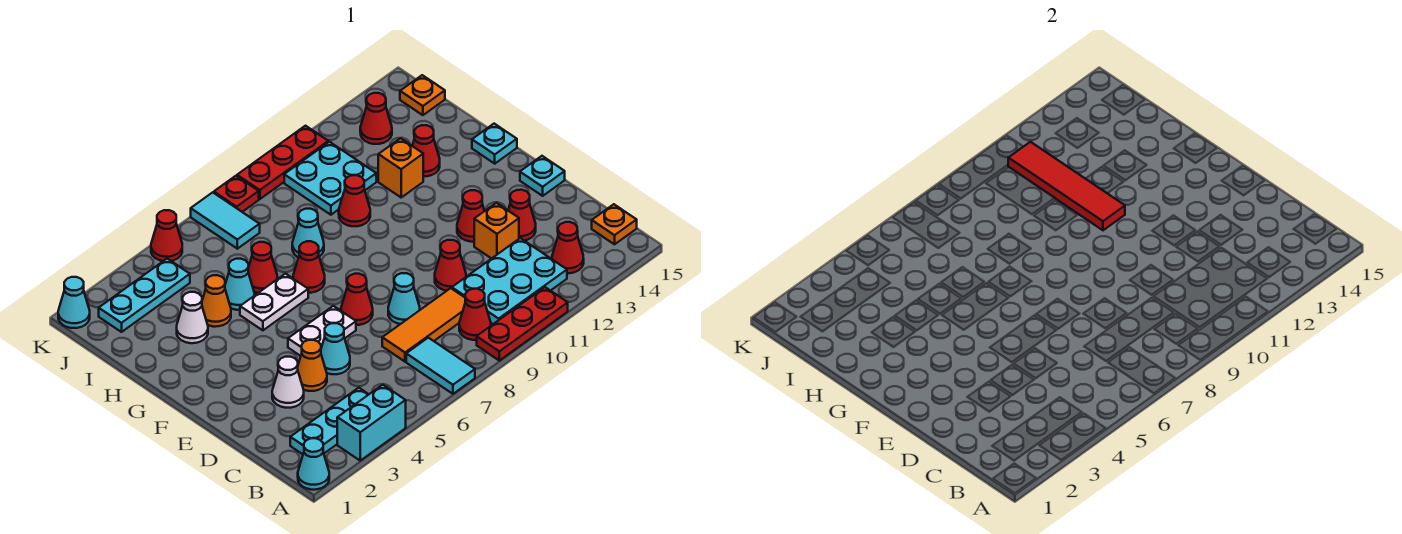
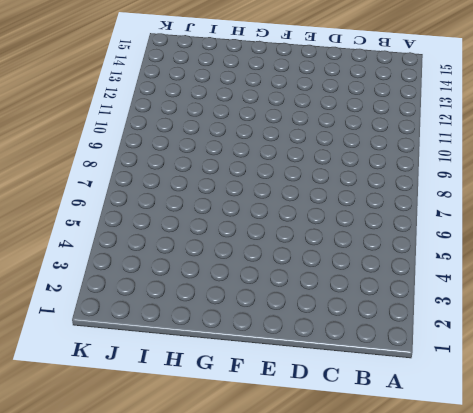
none -> cyan 1x1 cone [298,438,329,490]
none -> cyan 1x2 brick [337,385,406,460]
none -> cyan 1x2 tile [406,338,475,394]
none -> red 1x3 plate [477,287,568,360]

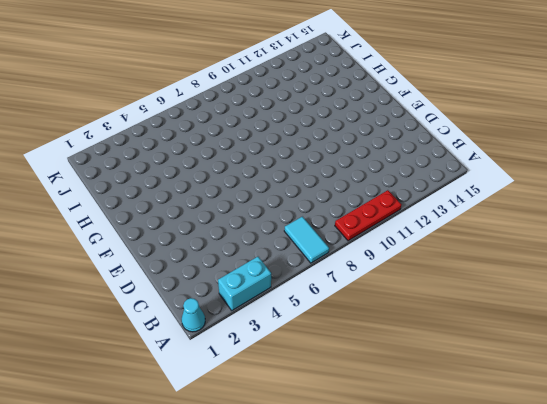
none -> cyan 1x3 plate [290,388,369,454]
none -> red 1x1 cone [459,289,491,340]
none -> cyan 2x3 plate [452,238,567,324]
none -> red 1x1 cone [552,222,584,273]

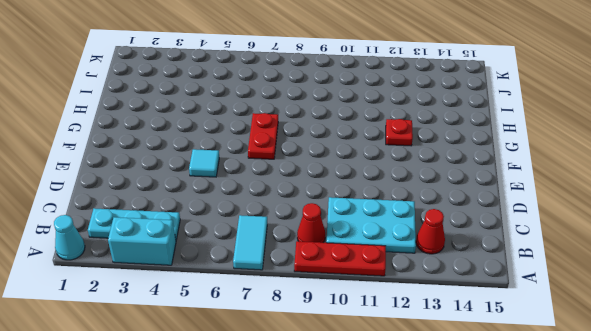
cyan 1x1 tile [189,149,219,177] -> white 1x2 plate [288,306,356,356]
red 1x2 plate [248,113,278,159] -> red 1x1 cone [293,241,325,293]
red 1x1 plate [386,119,413,146] -> red 1x1 plate moved to [214,176,259,212]
none -> orange 1x1 plate [592,204,637,244]
none -> orange 1x3 tile [382,288,465,362]
none -> white 1x1 cone [272,357,304,408]
none -> orange 1x1 cone [298,340,327,391]

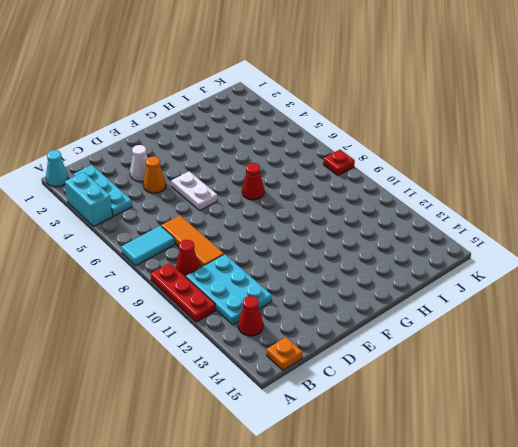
none -> cyan 1x1 cone [321,323,350,374]
none -> cyan 1x1 cone [388,273,420,324]
none -> red 1x1 cone [435,240,466,291]
none -> orange 1x1 brick [474,203,519,259]

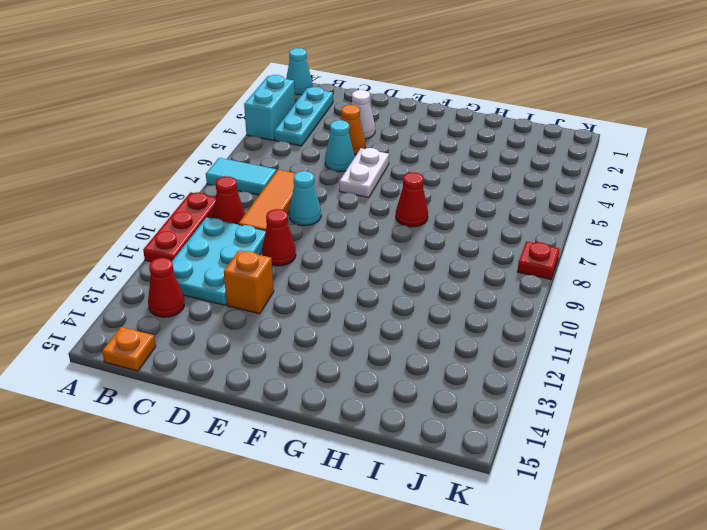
none -> red 1x1 cone [508,190,536,241]
none -> red 1x1 cone [341,274,373,325]
none -> red 1x1 cone [457,190,484,242]
none -> cyan 1x1 plate [520,156,565,196]

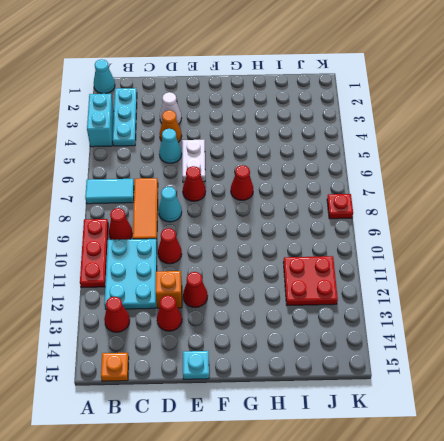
red 2x2 plate [283,256,338,306] -> cyan 2x2 plate [284,142,376,215]
none -> white 1x2 plate [240,274,308,330]
none -> cyan 1x1 plate [472,124,517,164]
none -> white 1x1 cone [177,292,208,343]
none -> orange 1x1 cone [202,275,231,327]

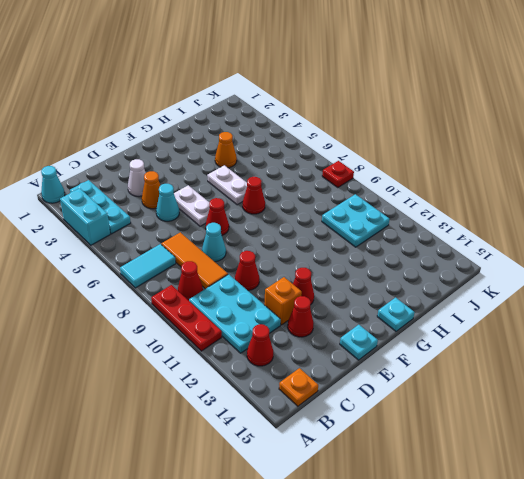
none -> white 1x1 cone [177,292,208,343]
none -> cyan 1x1 cone [225,259,254,310]
none -> red 1x1 cone [248,242,277,293]
none -> cyan 1x1 cone [292,209,324,257]

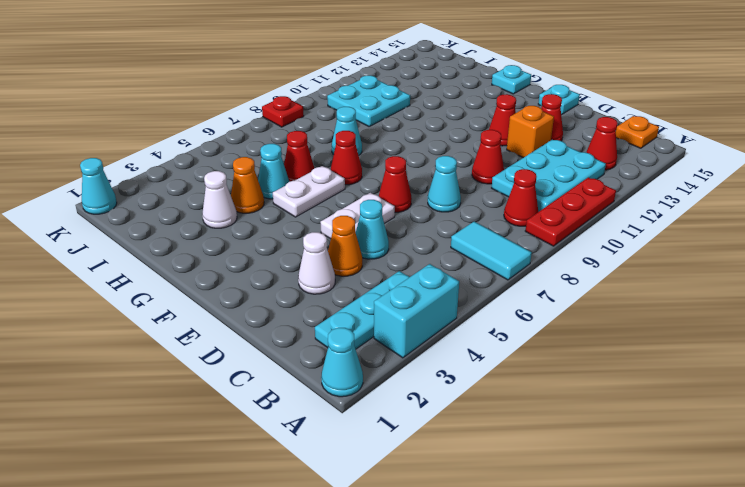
none -> orange 1x3 tile [382,288,465,362]
none -> red 1x1 cone [339,175,370,226]
none -> orange 1x1 brick [378,138,423,197]
none -> red 1x1 cone [412,125,440,176]

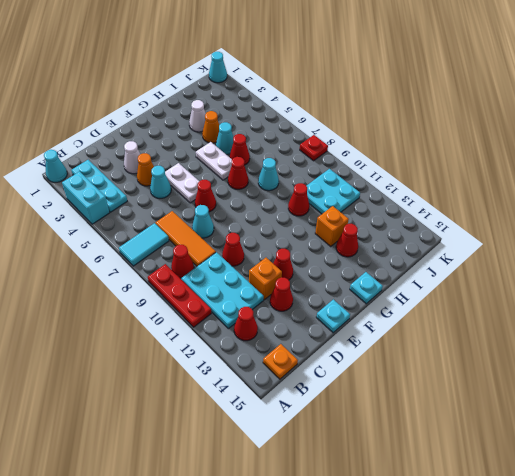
none -> cyan 1x3 plate [99,259,190,332]
none -> cyan 1x2 tile [191,192,260,249]
none -> red 1x1 cone [360,93,392,144]
none -> orange 1x1 plate [400,75,445,115]

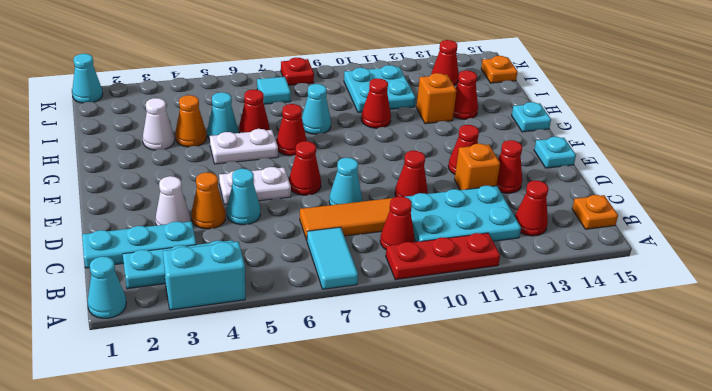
cyan 1x3 plate [82,221,196,268] -> cyan 1x3 plate moved to [99,259,190,332]
cyan 1x1 tile [257,77,291,104] -> cyan 1x2 tile [191,192,260,249]
none -> red 1x1 cone [151,210,182,261]
none -> red 1x3 plate [237,126,328,199]
none -> red 1x4 tile [1008,142,1125,230]

